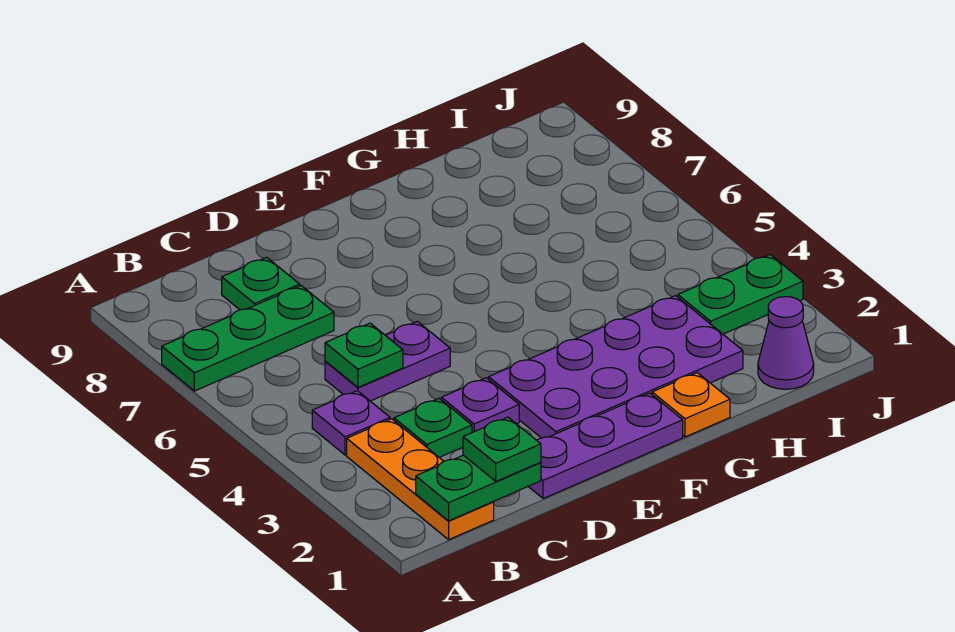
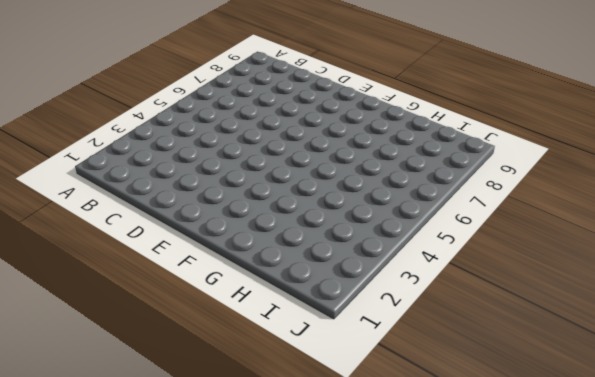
none -> green 1x3 plate [162,286,334,391]
none -> orange 1x3 plate [347,419,494,540]
none -> purple 1x1 plate [312,391,390,455]

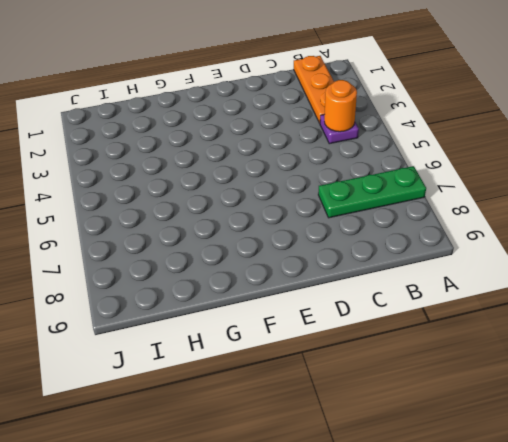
orange 1x1 round brick [324,80,357,132] -> none
none -> green 1x1 plate [394,398,472,458]
none -> purple 1x2 plate [325,321,450,401]
none -> green 1x1 plate [222,257,300,310]

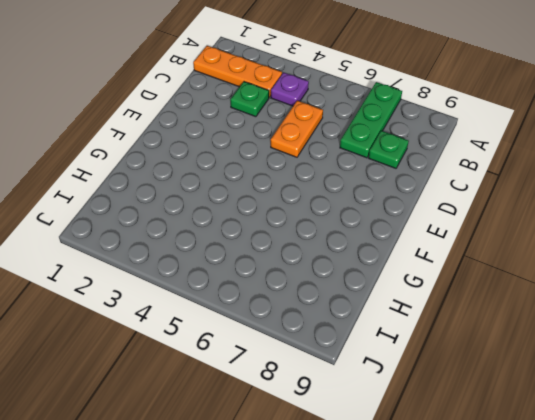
orange 1x2 plate [271,101,323,157] -> purple 1x2 plate [325,321,450,401]
none -> purple 1x3 plate [528,393,683,499]
none -> purple 1x1 plate [441,378,519,432]
none -> purple 2x4 plate [489,296,743,438]

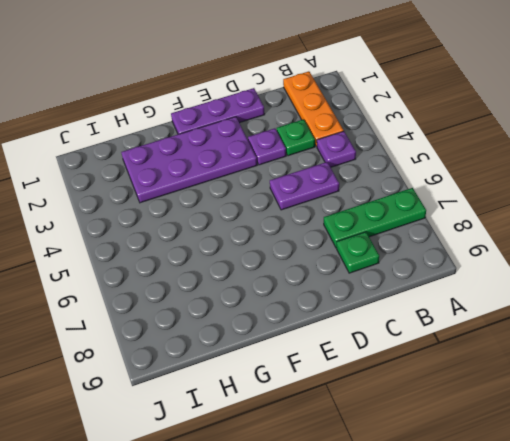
none -> orange 1x1 plate [652,373,730,437]
none -> purple 1x1 cone [758,297,814,389]
none -> green 1x2 plate [678,255,803,334]

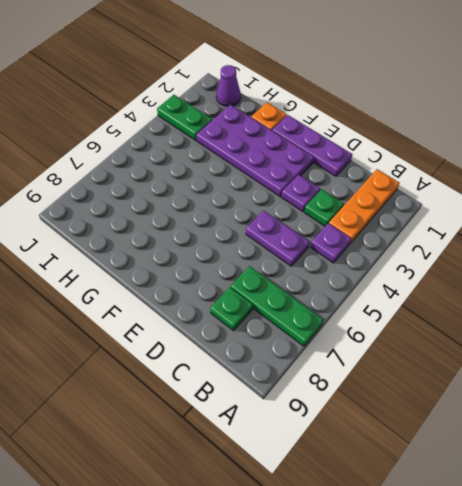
none -> green 1x2 plate [416,455,541,521]
none -> green 1x1 plate [325,323,403,387]
none -> green 1x1 plate [463,417,541,481]

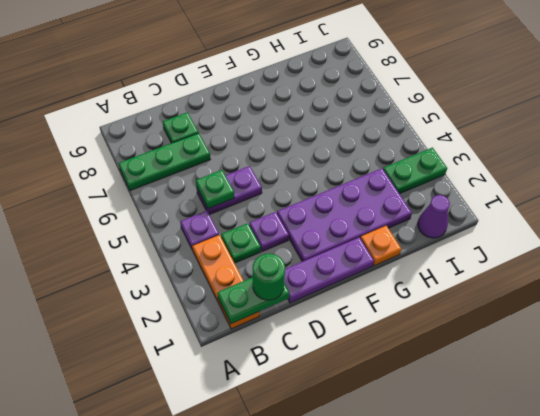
green 1x1 round brick [253,254,285,300] -> green 1x1 plate [463,417,541,481]

